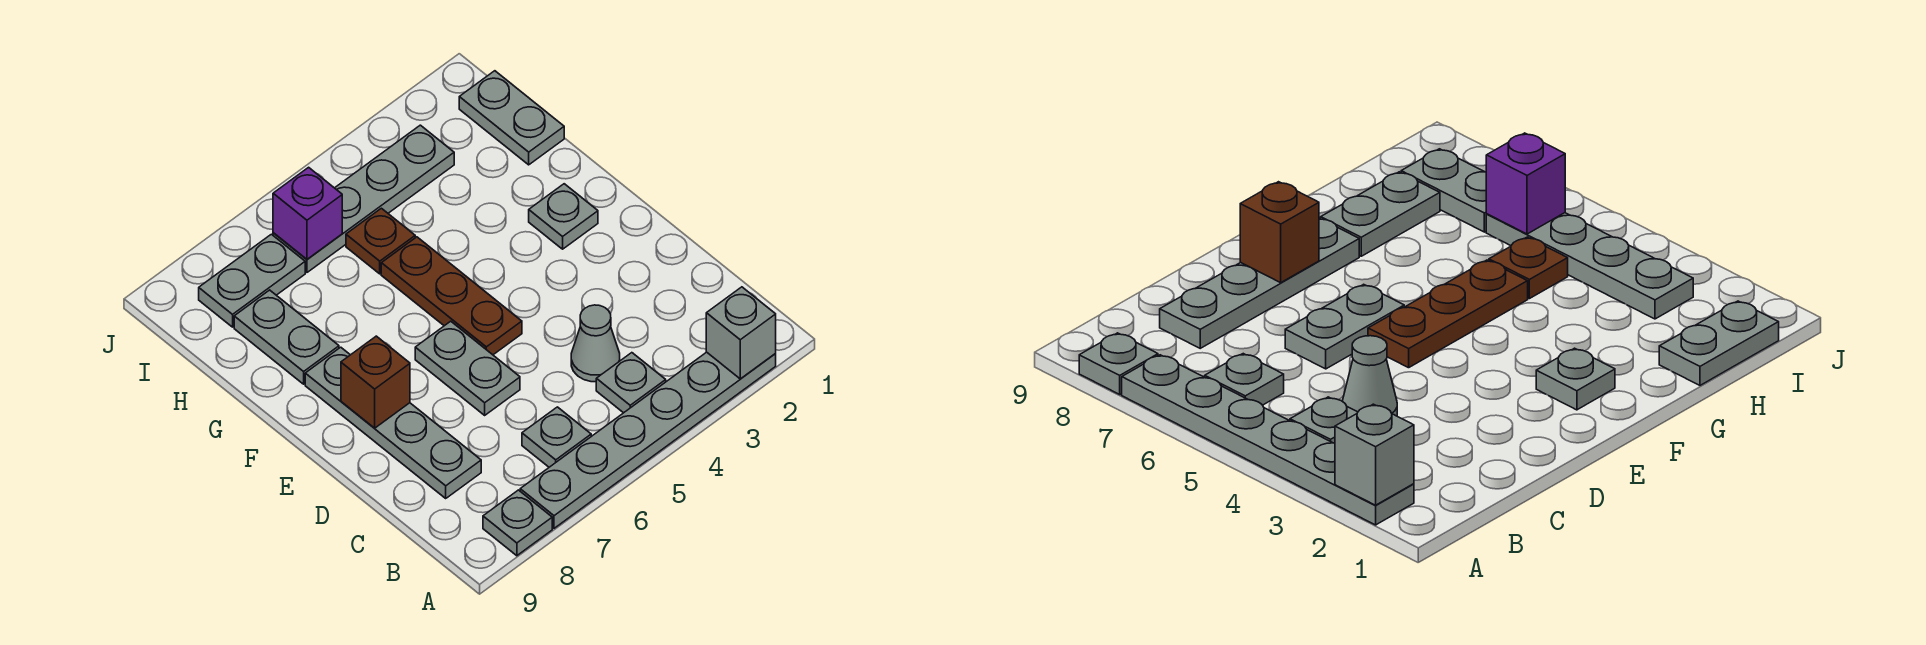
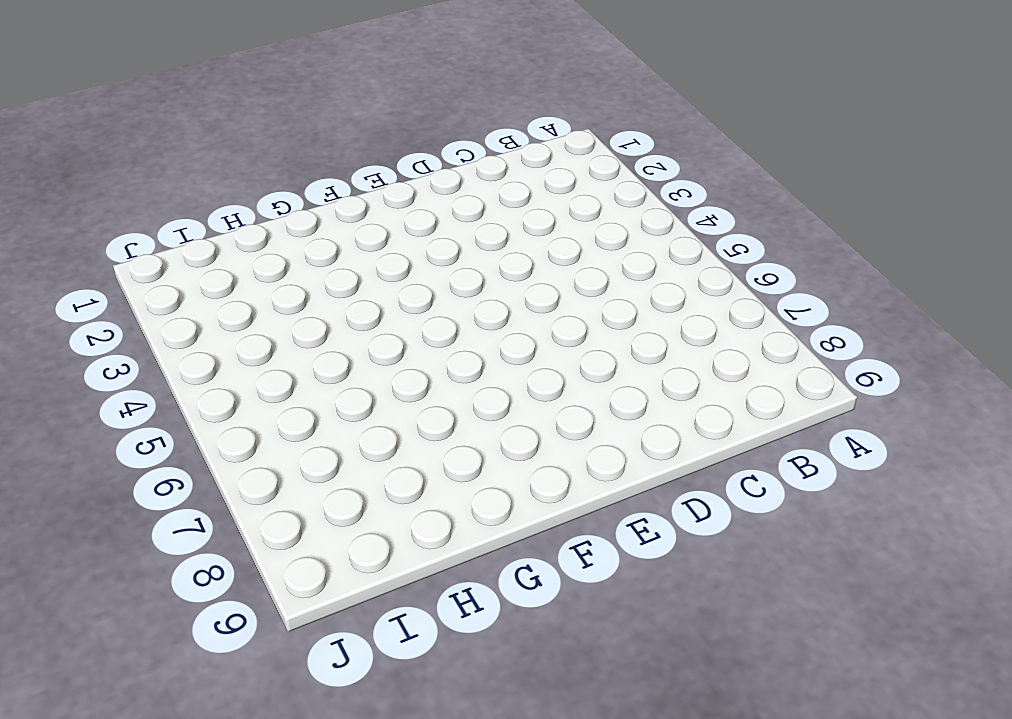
none -> grey 1x6 plate [520,352,776,528]
none -> grey 1x1 plate [483,490,552,556]
none -> grey 1x1 plate [596,353,666,413]

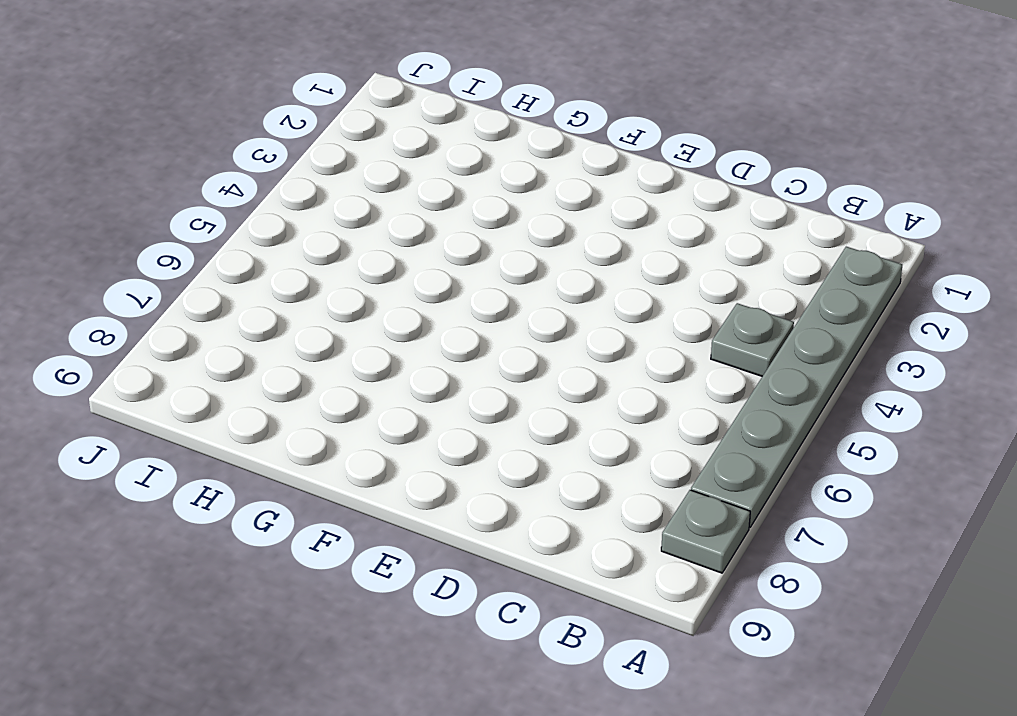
none -> grey 1x1 plate [522,407,591,467]
none -> grey 1x1 cone [571,305,620,382]
none -> grey 1x4 plate [305,347,481,498]

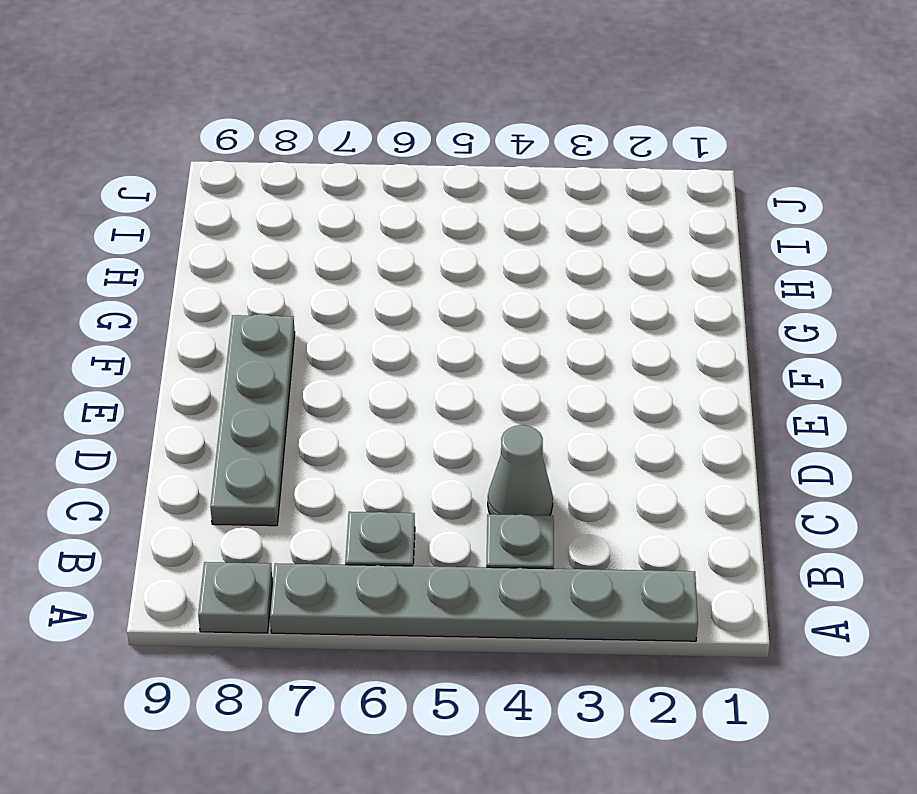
none -> grey 1x2 plate [415,321,520,415]
none -> brown 1x3 plate [381,237,522,355]
none -> grey 1x1 plate [529,184,598,249]

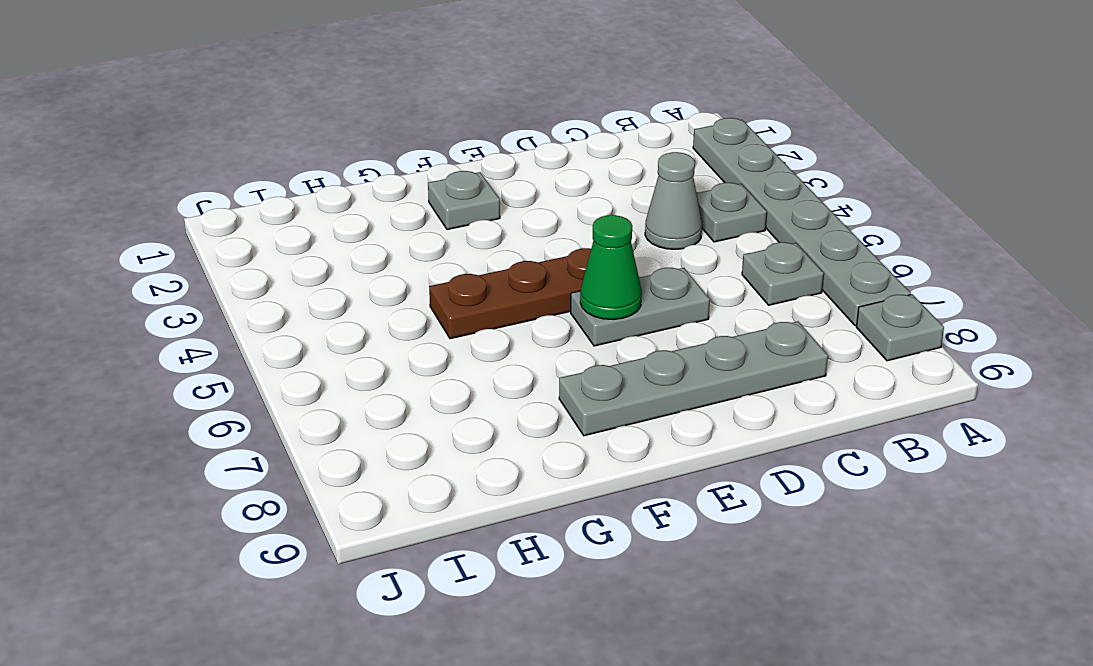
green 1x1 cone [580,215,642,319] -> none
none -> grey 1x2 plate [234,290,339,384]
none -> grey 1x2 plate [459,71,564,165]
none -> brown 1x1 plate [346,208,415,274]

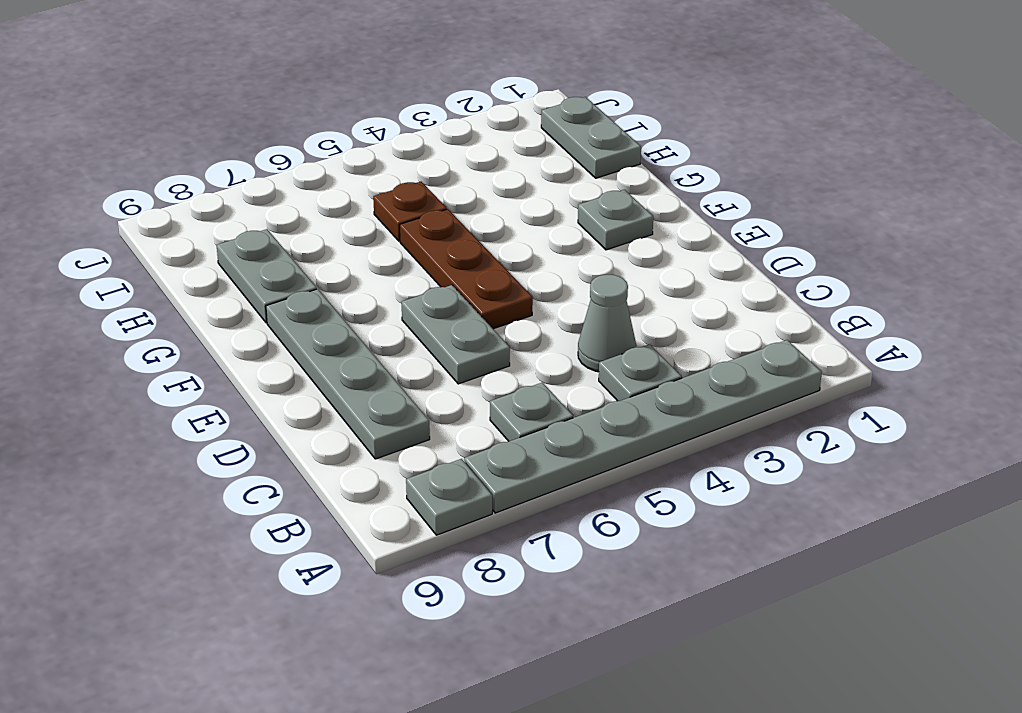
none -> grey 1x4 plate [273,125,454,272]
none -> grey 1x2 plate [199,234,305,327]
none -> grey 1x1 brick [706,287,776,379]

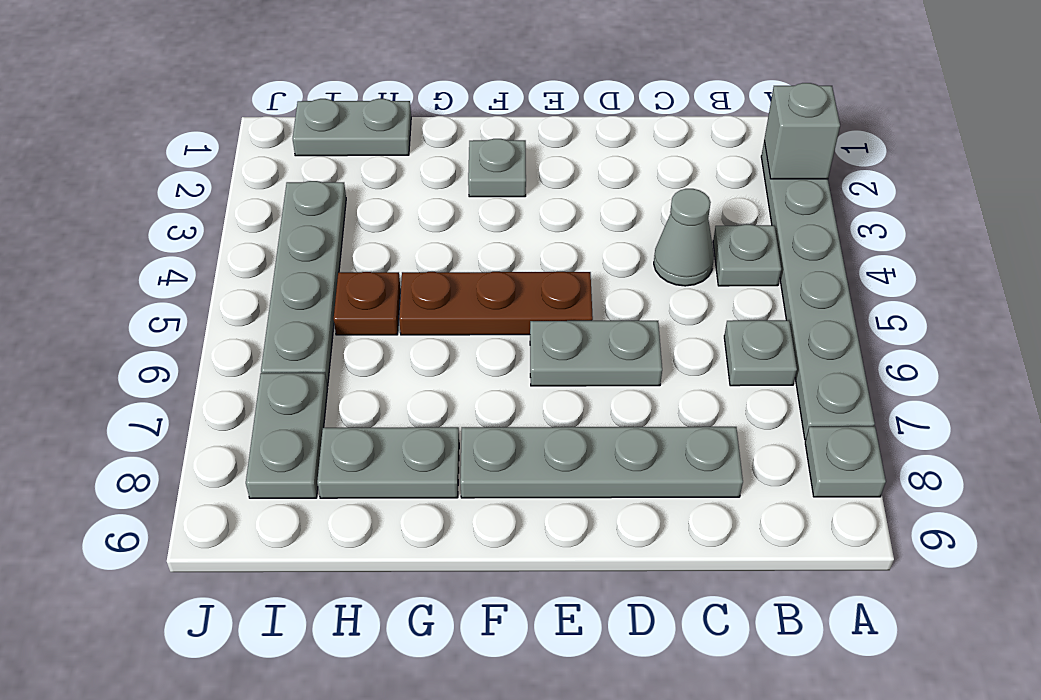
none -> brown 1x1 brick [341,336,410,428]
none -> purple 1x1 brick [273,167,342,259]

